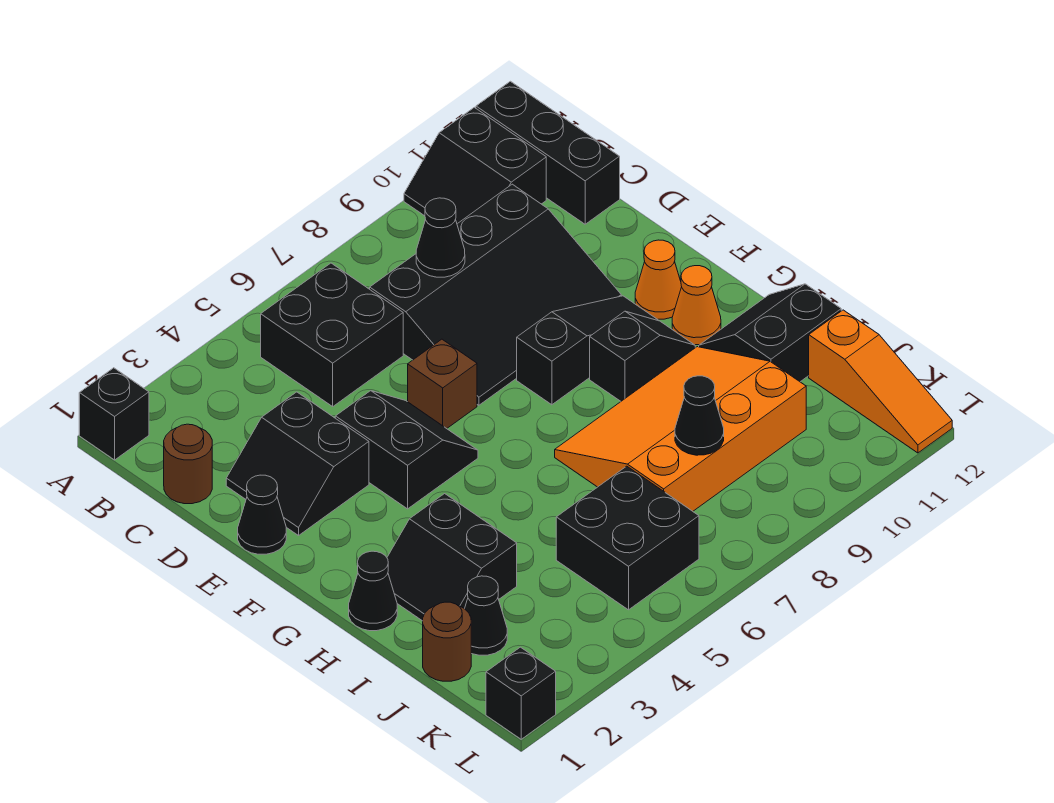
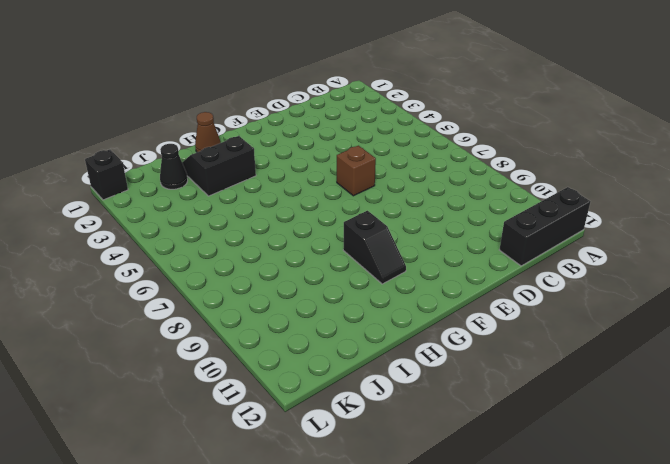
brown 1x1 cone [195,112,221,152] -> black 1x1 cone [349,551,397,631]
none -> black 1x1 brick [79,368,149,460]
none -> black 2x2 slope [404,107,546,224]
none -> black 2x2 brick [261,263,403,406]

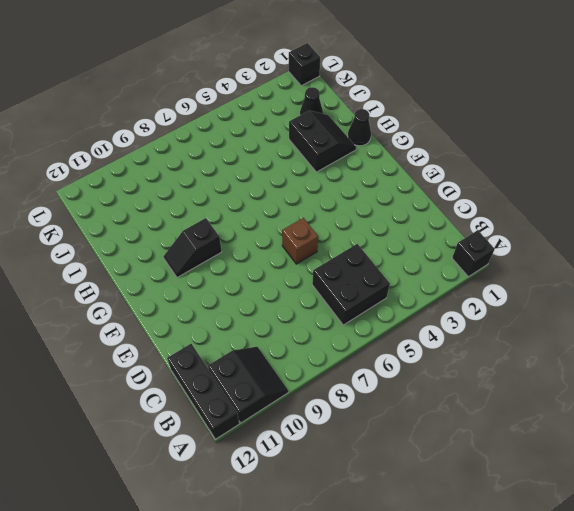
none -> brown 1x1 round brick [164,424,212,504]
none -> black 3x4 slope [370,184,621,405]
none -> black 2x2 slope [226,392,369,536]

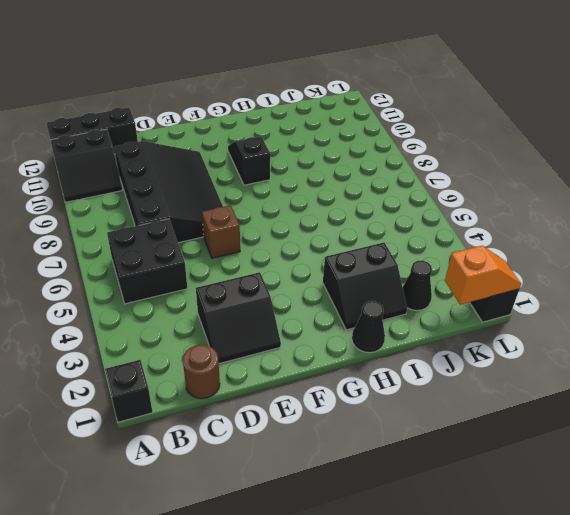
orange 1x2 slope [445,246,521,305] -> none
none -> black 1x1 cone [238,475,286,554]
none -> black 2x2 slope [335,391,478,509]
none -> black 1x3 slope [517,296,658,405]

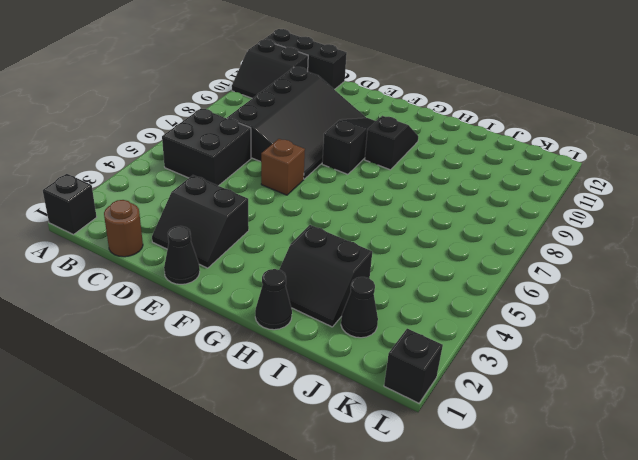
none -> black 2x2 slope [335,391,478,509]
none -> orange 1x1 cone [635,240,682,319]
none -> orange 1x1 cone [672,266,721,345]

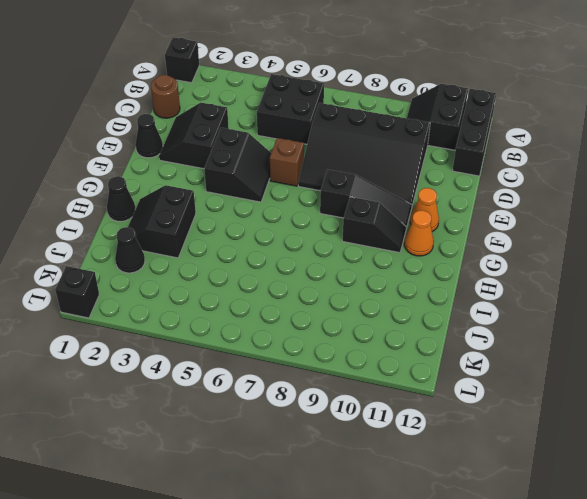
none -> orange 3x4 slope [555,347,806,511]
none -> black 2x2 slope [699,284,841,382]
none -> brown 1x1 round brick [423,602,471,681]

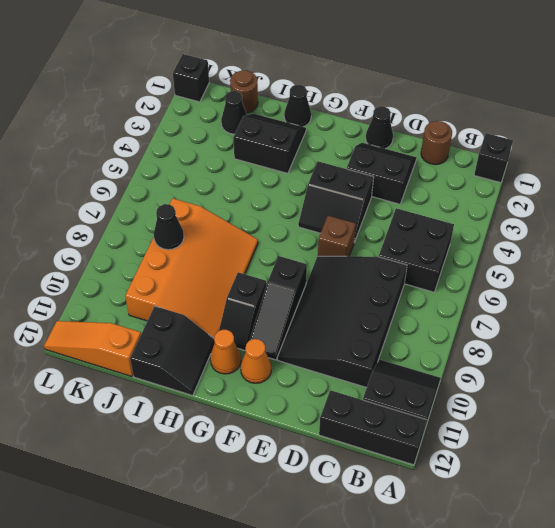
none -> black 2x2 brick [556,466,699,610]
none -> black 1x1 cone [416,198,465,277]

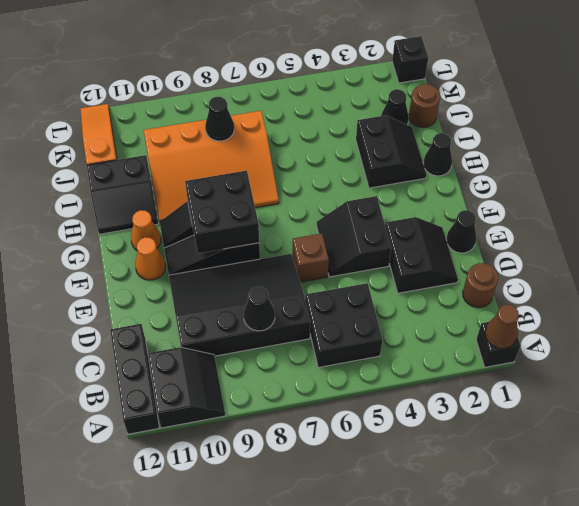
brown 1x1 cone [485,305,518,349] -> none
black 2x2 brick [185,171,259,253] -> black 2x2 brick moved to [556,466,699,610]

